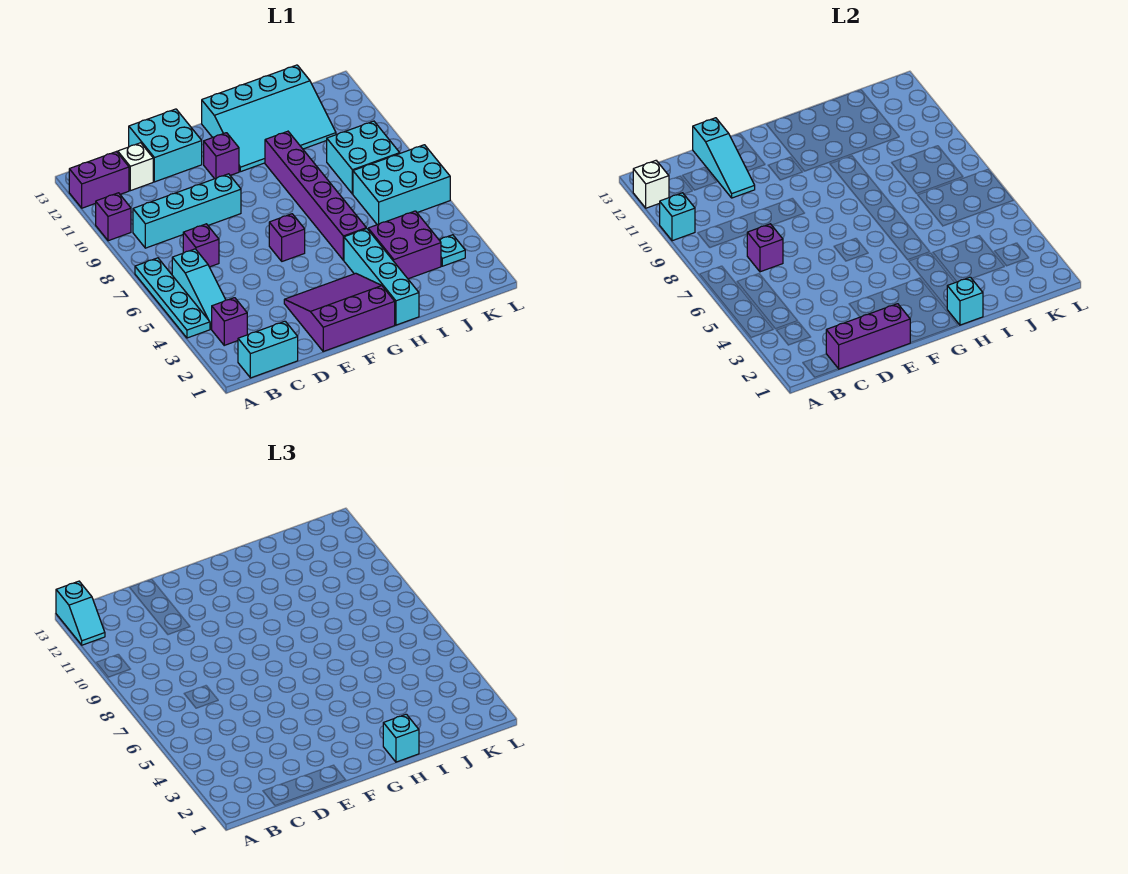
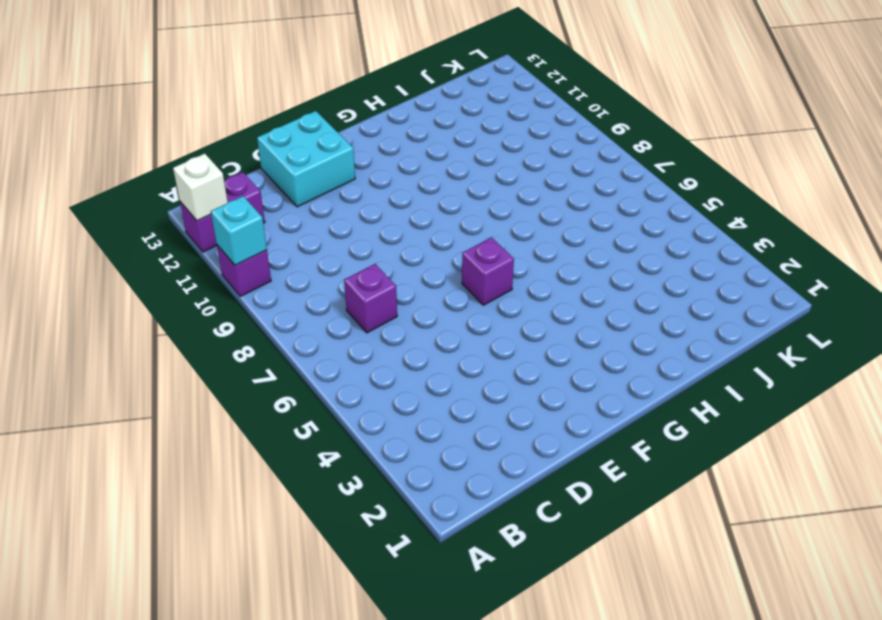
none -> cyan 1x4 plate [135,258,210,338]
none -> cyan 1x2 brick [238,321,298,378]
none -> purple 1x1 brick [212,298,247,345]

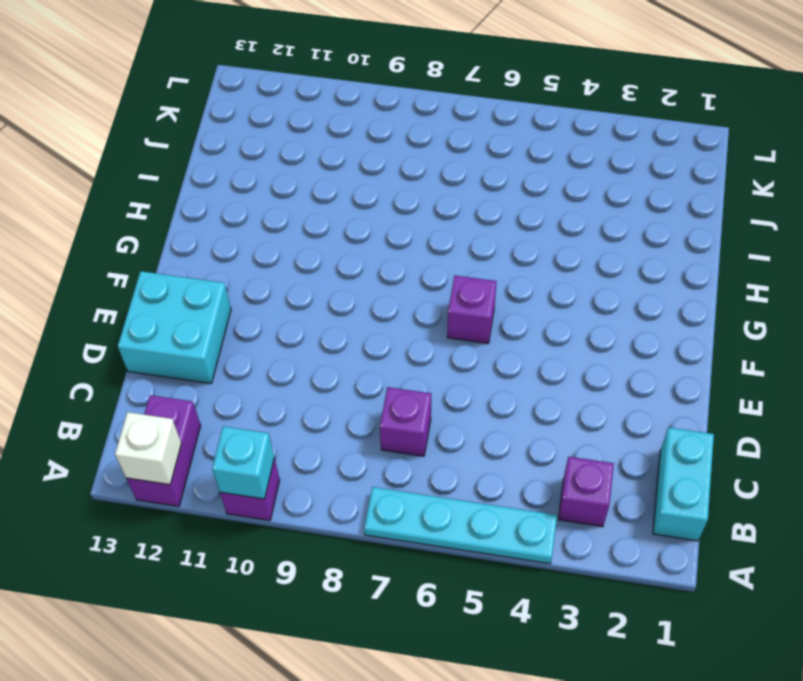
none -> cyan 1x3 slope [172,249,226,329]
none -> cyan 1x4 brick [133,174,241,248]
none -> white 1x1 brick [118,143,153,191]

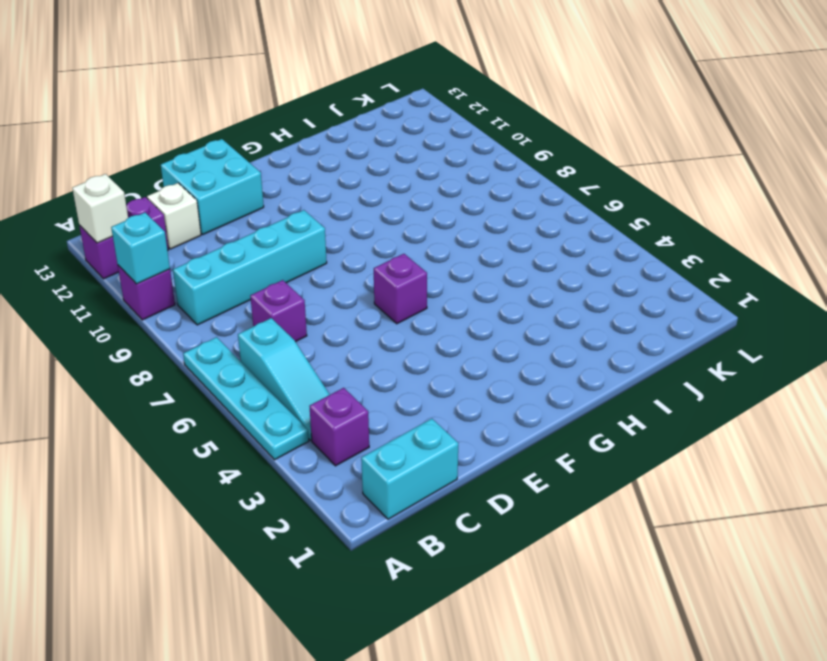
none -> purple 3x3 slope [284,273,395,351]
none -> purple 1x1 brick [204,133,239,179]
none -> cyan 3x4 slope [202,65,336,172]

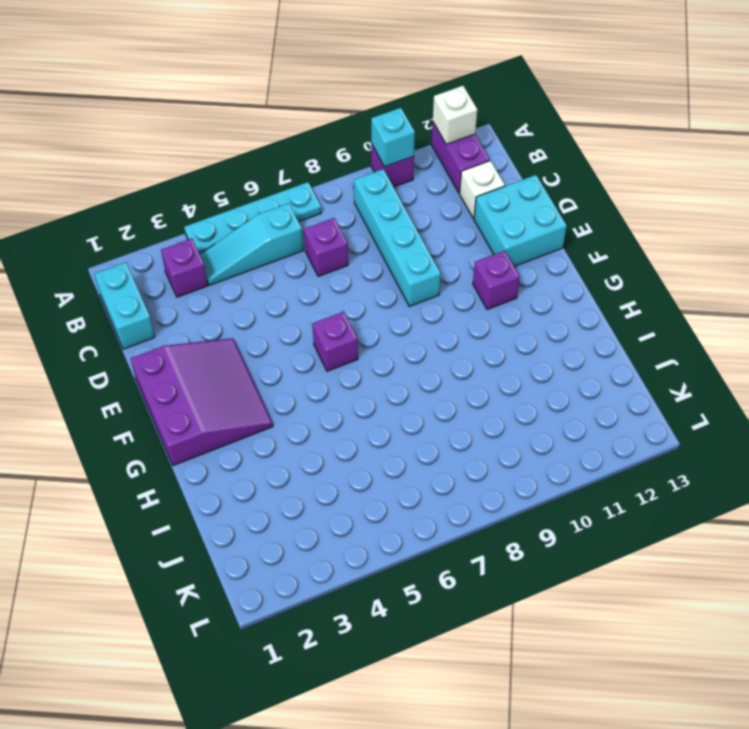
none -> cyan 3x4 slope [202,65,336,172]
none -> cyan 1x4 brick [344,229,419,325]
none -> purple 1x6 brick [265,131,366,260]

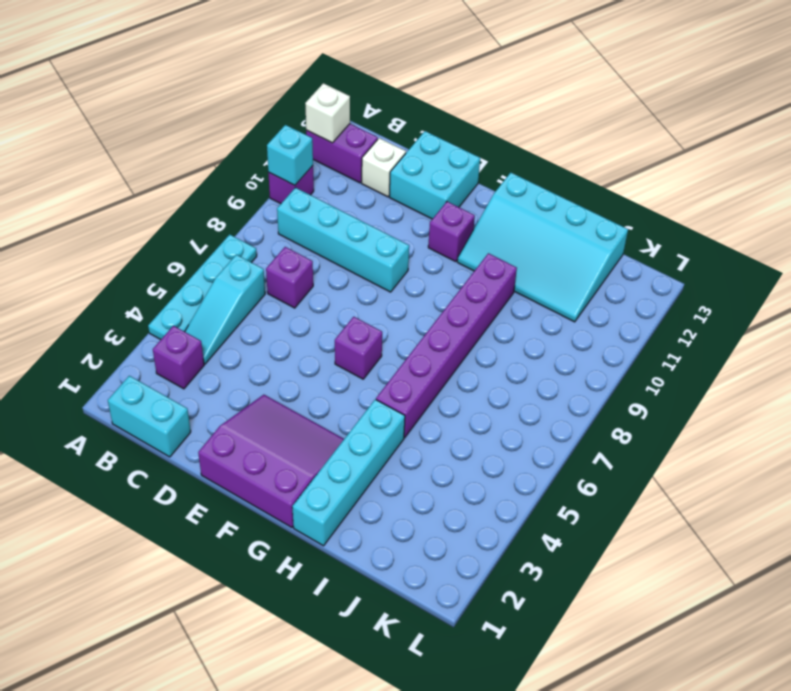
none -> purple 2x2 brick [368,211,441,279]
none -> cyan 2x3 brick [353,145,450,225]
none -> cyan 2x2 brick [327,121,400,194]

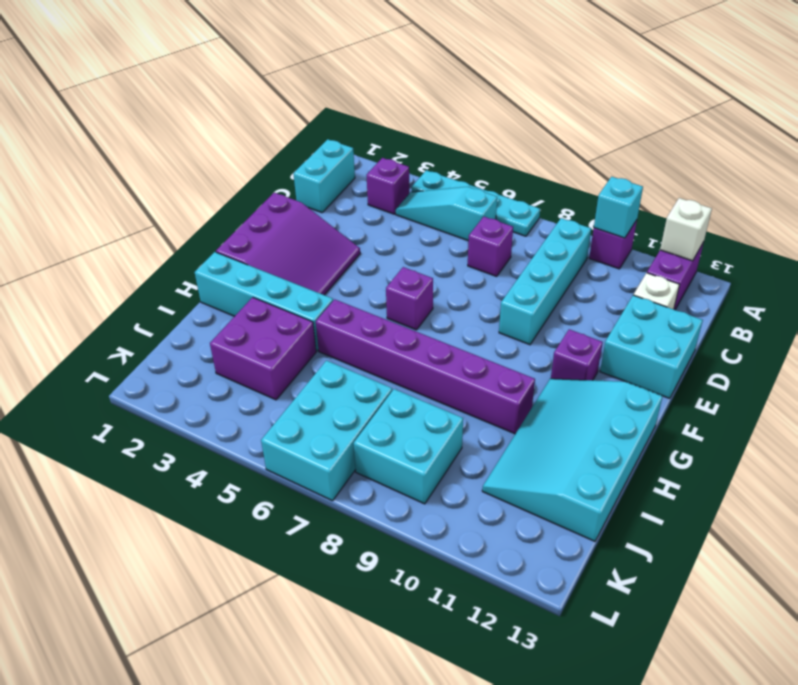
none -> cyan 1x1 plate [439,235,465,266]
none -> purple 1x3 brick [826,304,910,369]
none -> purple 1x1 brick [747,224,783,272]

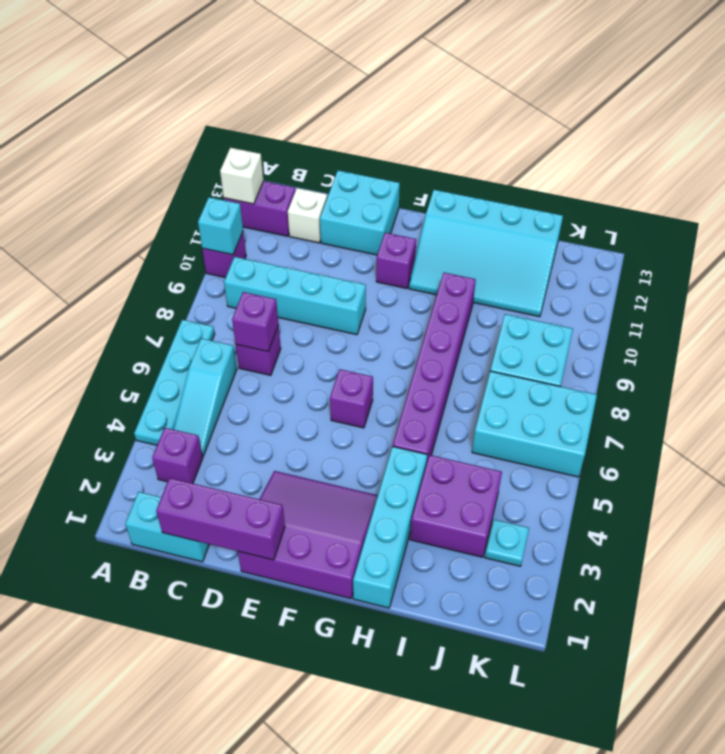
none -> cyan 1x3 slope [693,118,755,198]
none -> cyan 1x1 brick [947,277,983,325]
none -> cyan 1x2 slope [56,581,105,645]

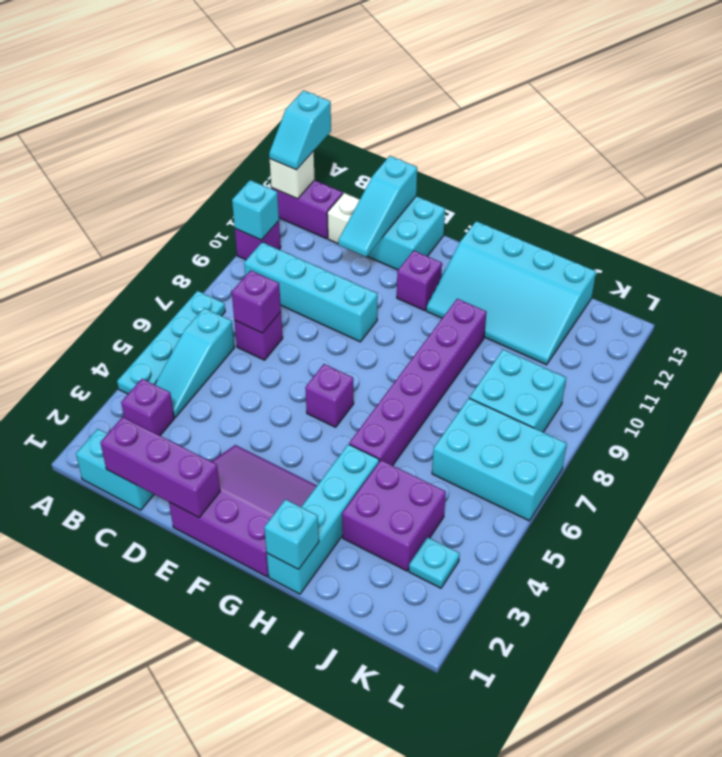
none -> cyan 1x1 brick [383,714,419,762]

